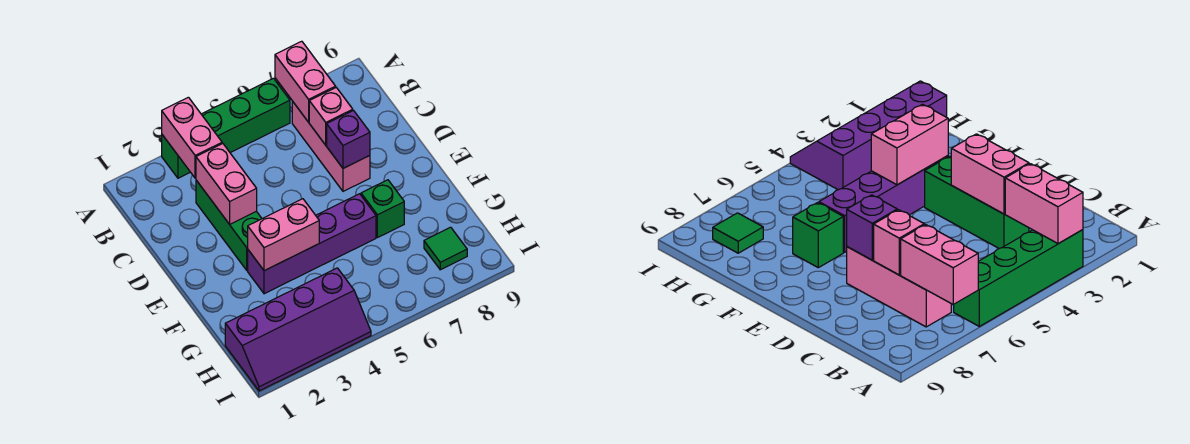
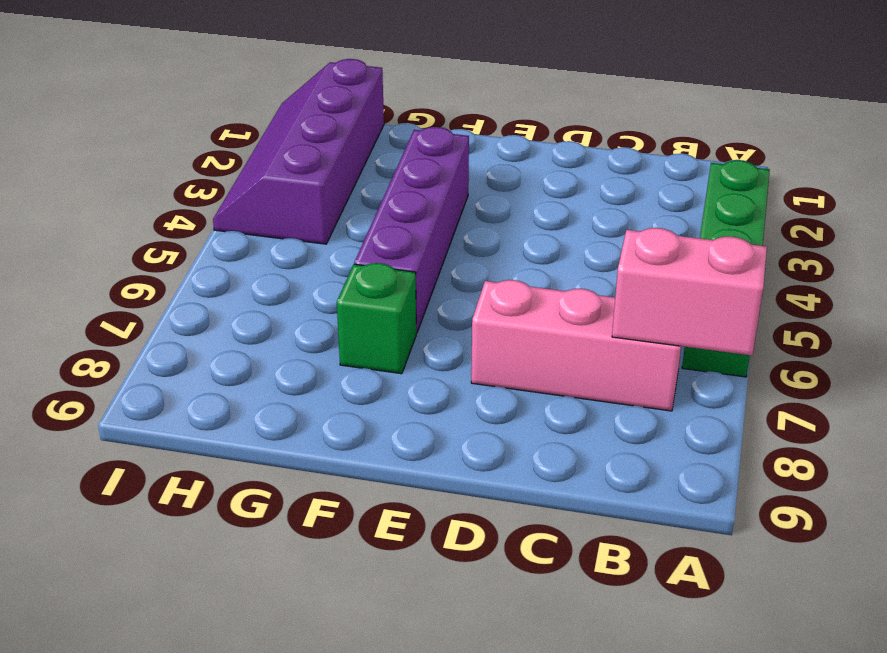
none -> green 1x3 brick [196,180,262,270]
none -> green 1x1 tile [424,227,467,270]
none -> pink 1x2 brick [162,97,222,178]

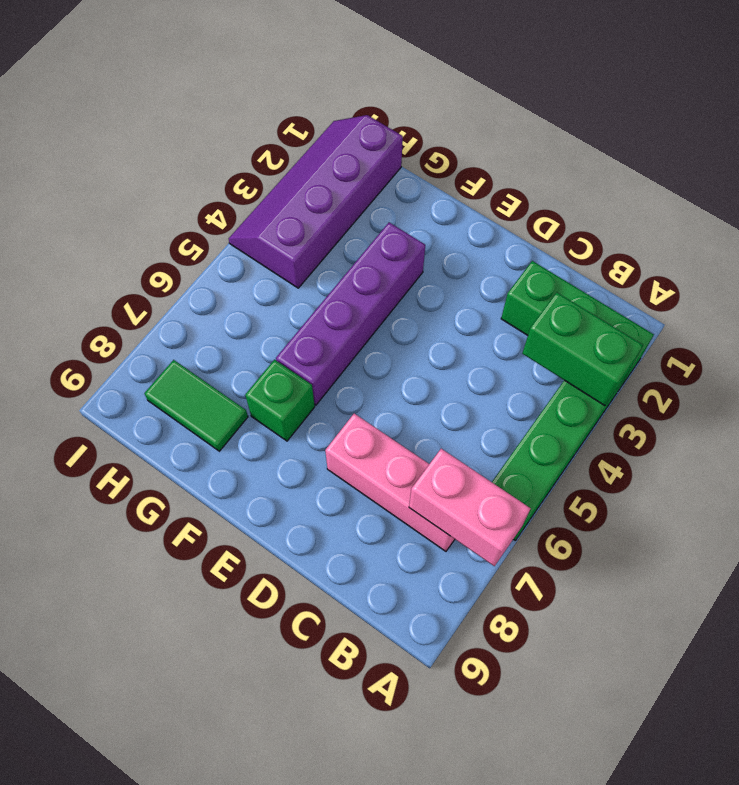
green 1x3 brick [501,261,654,389] -> green 1x3 brick moved to [196,180,262,270]
green 1x2 brick [522,293,643,406] -> pink 1x2 brick [162,97,222,178]
green 1x2 tile [144,360,248,451] -> green 1x1 tile [424,227,467,270]
none -> pink 1x2 brick [196,144,257,224]
none -> pink 1x1 brick [309,88,353,145]
none -> purple 1x1 brick [327,111,370,168]

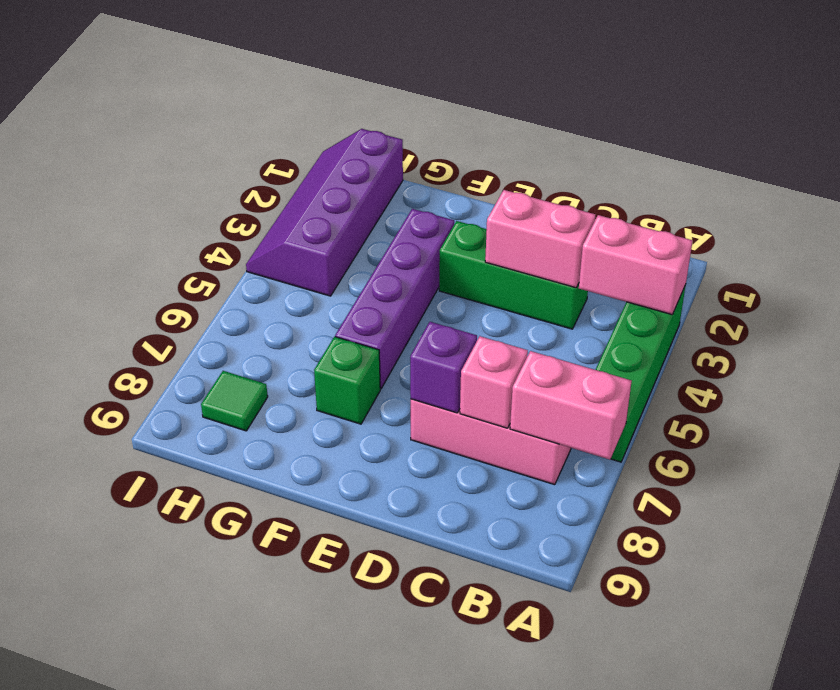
none -> pink 1x2 brick [248,199,319,271]

